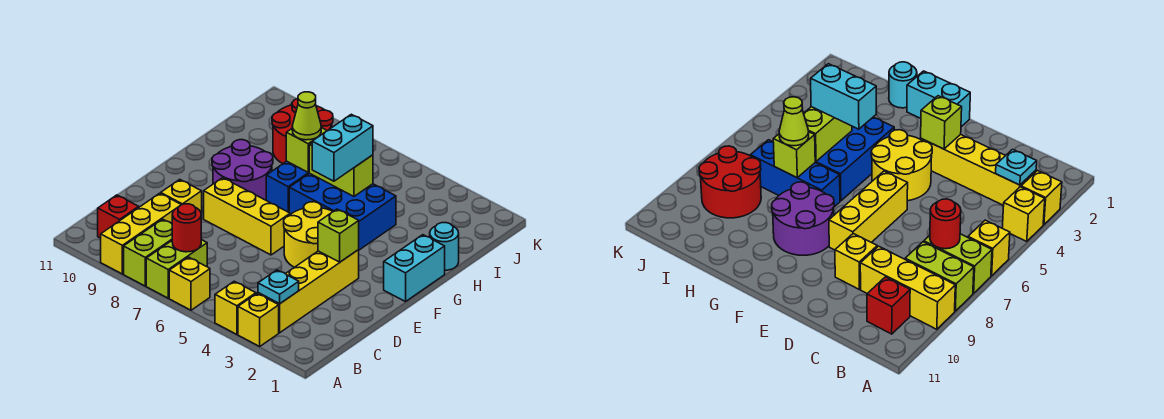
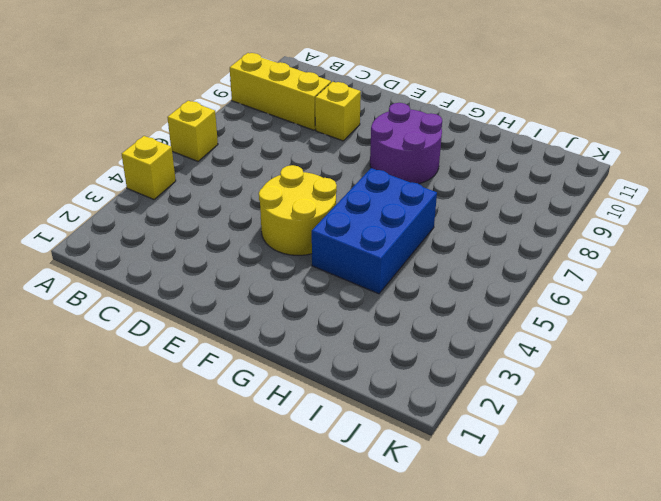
none -> yellow 1x1 brick [238,294,279,346]
none -> lime 1x2 brick [146,240,207,298]
none -> lime 1x2 brick [124,219,172,286]

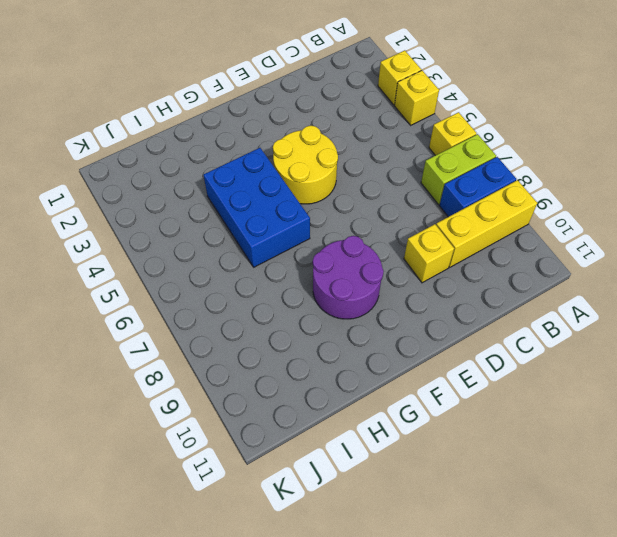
blue 1x2 brick [439,157,516,217] -> lime 1x2 brick [124,219,172,286]
none -> yellow 1x4 brick [258,250,359,333]
none -> red 1x1 brick [98,195,139,238]
none -> yellow 1x3 brick [204,178,290,255]

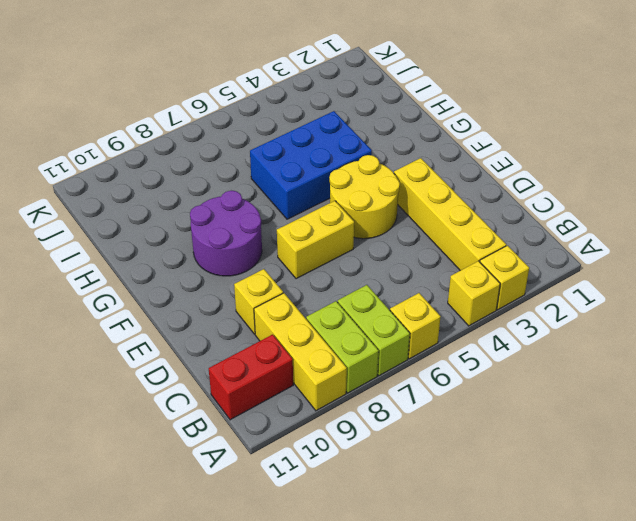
red 1x2 brick [209,334,293,420] -> red 1x1 brick [98,195,139,238]
yellow 1x2 brick [277,201,354,279] -> yellow 1x3 brick [204,178,290,255]
none -> cyan 1x2 brick [384,235,445,302]
none -> blue 1x3 brick [266,161,309,212]
none -> cyan 1x1 round brick [430,223,459,270]

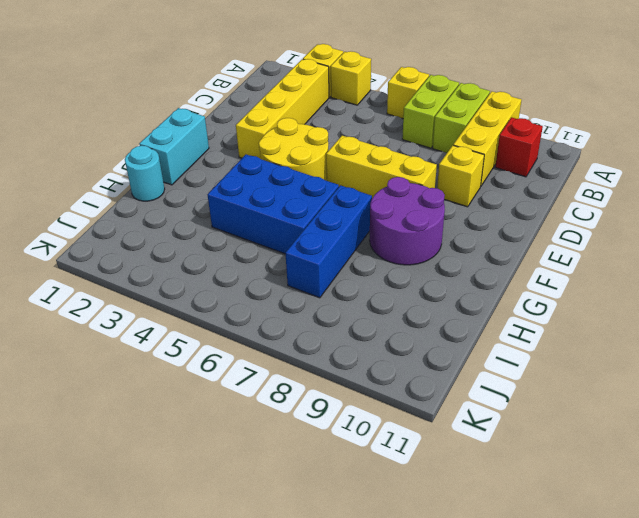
none -> red 2x2 round brick [272,99,333,164]
none -> cyan 1x1 plate [258,270,299,304]
none -> red 1x1 round brick [172,204,201,252]

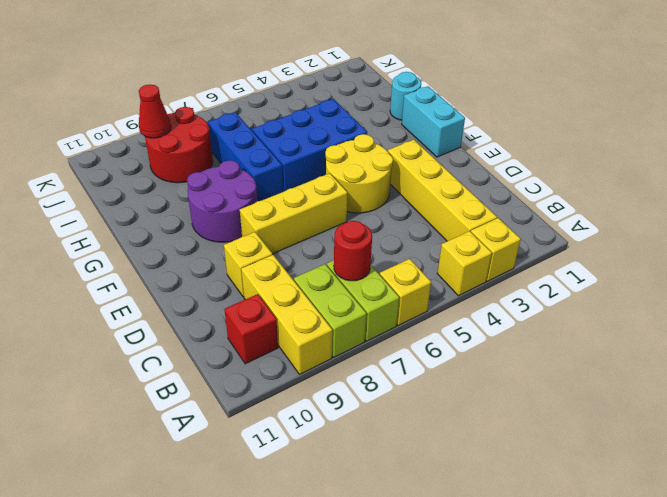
red 1x1 cone [139,85,171,138] -> none
none -> cyan 1x1 plate [258,270,299,304]
none -> lime 1x1 brick [318,209,359,262]
none -> lime 1x2 brick [309,143,373,196]

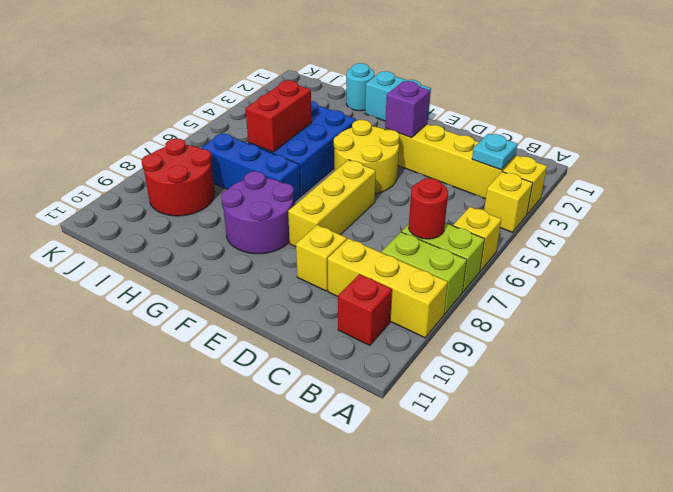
purple 1x1 brick [385,81,430,138] -> lime 1x1 brick [318,209,359,262]
red 1x2 brick [246,80,312,152] -> lime 1x2 brick [309,143,373,196]
none -> lime 1x1 brick [286,128,327,172]
none -> cyan 1x2 brick [312,114,373,181]
none -> lime 1x1 cone [292,92,321,140]

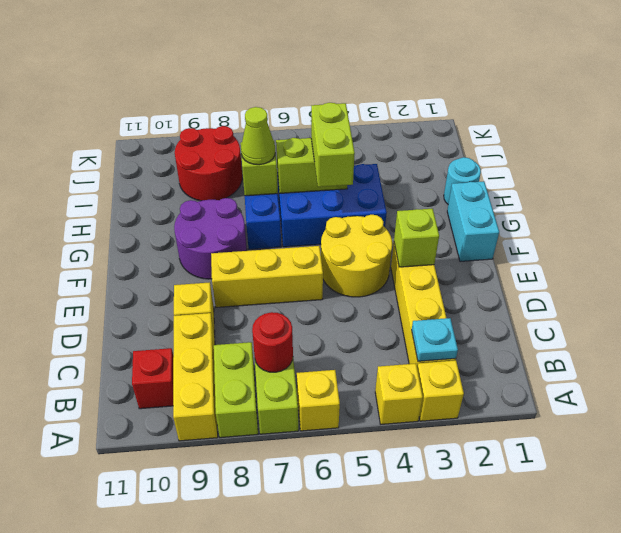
lime 1x2 brick [311,103,355,187] -> cyan 1x2 brick [312,114,373,181]

